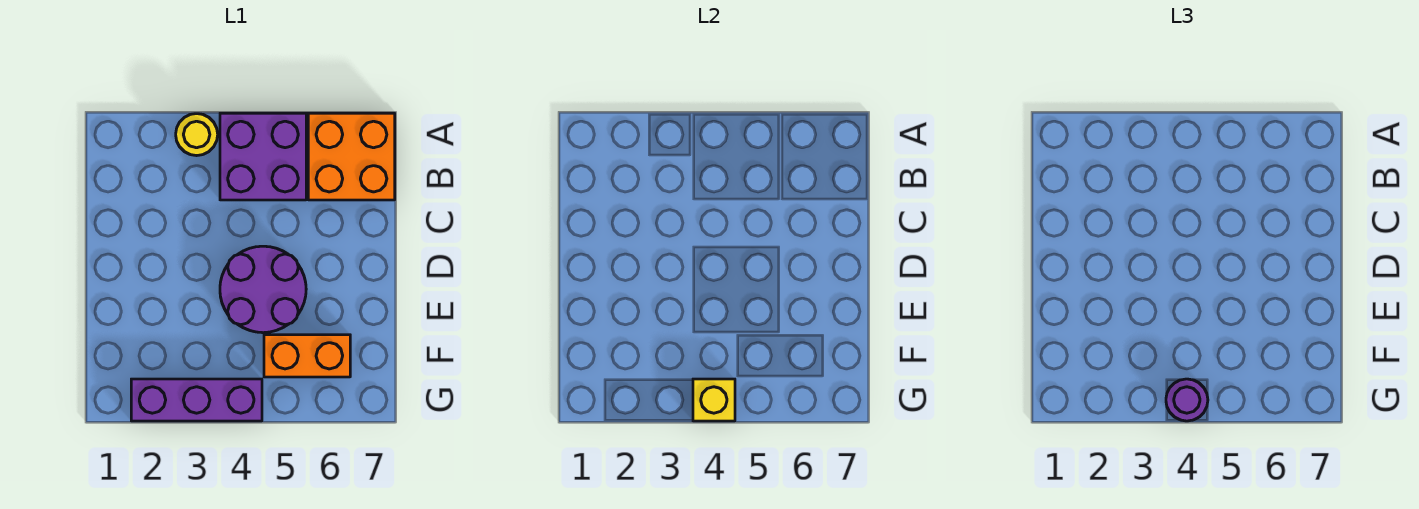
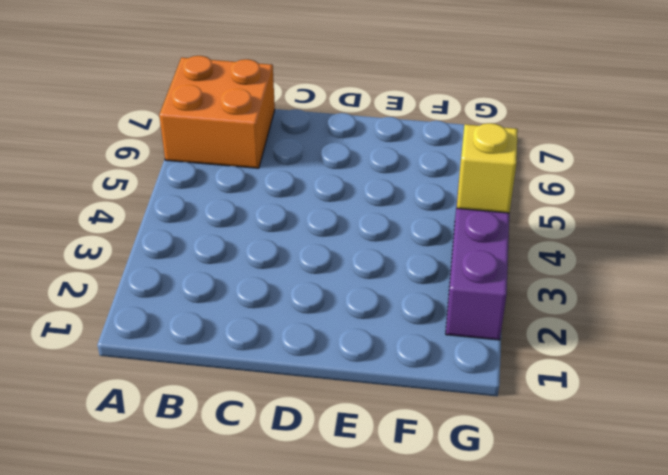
none -> yellow 1x1 round brick [176,114,218,156]
none -> purple 2x2 brick [220,113,306,200]

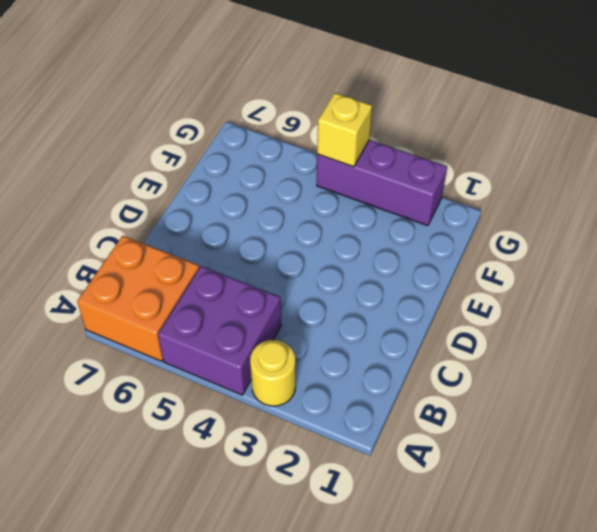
none -> purple 2x2 round brick [220,246,306,333]
none -> orange 1x2 brick [264,335,350,377]

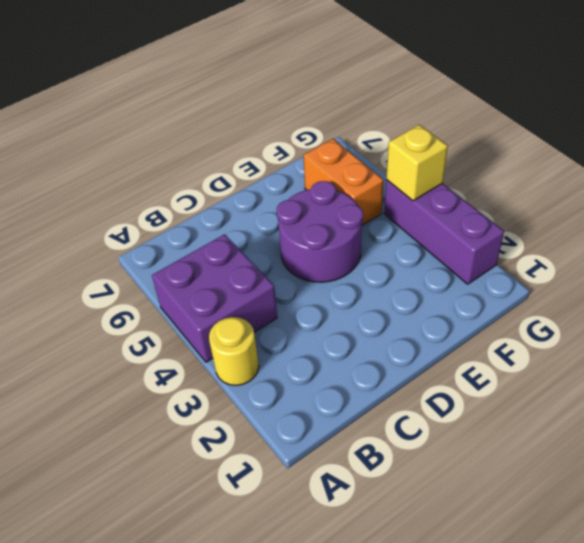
none -> orange 2x2 brick [308,113,395,200]
none -> purple 1x1 round brick [1166,379,1208,421]

